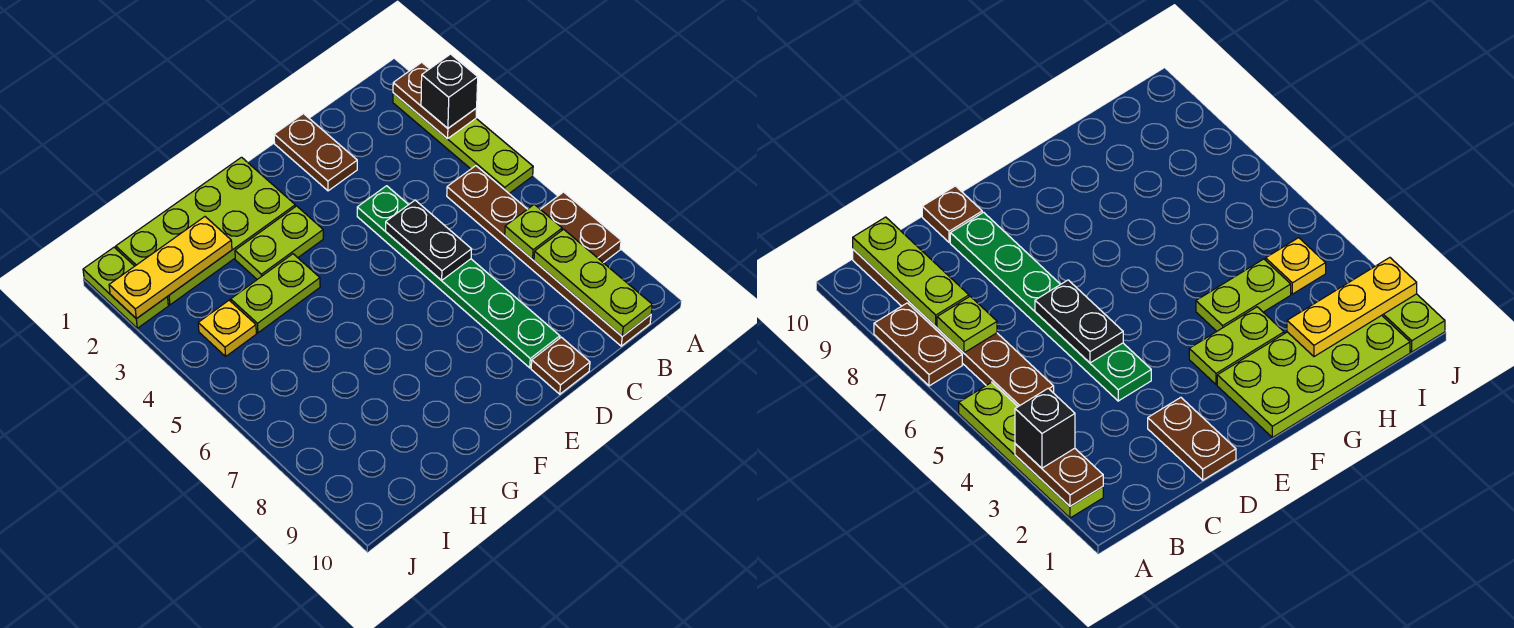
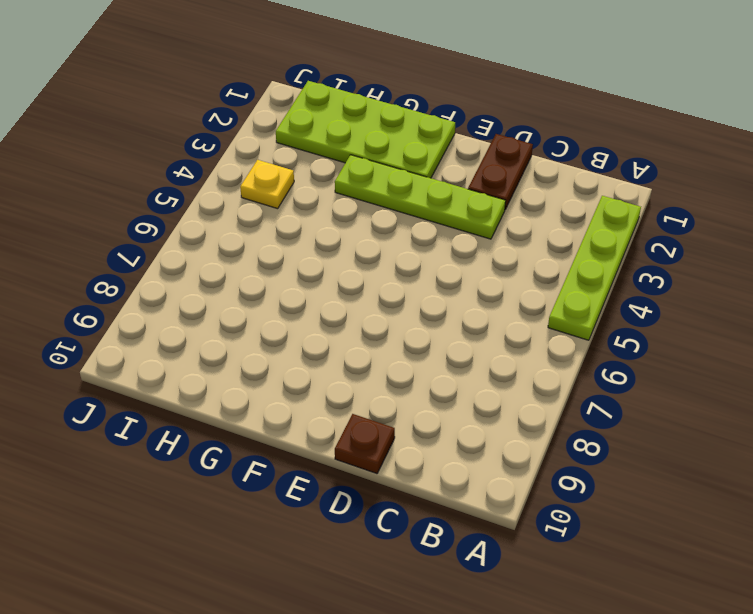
lime 1x4 plate [335,155,506,239] -> lime 1x2 plate [235,206,323,279]
none -> brown 1x2 plate [540,192,621,263]
none -> brown 1x6 plate [447,166,651,346]
none -> green 1x6 plate [357,186,560,368]

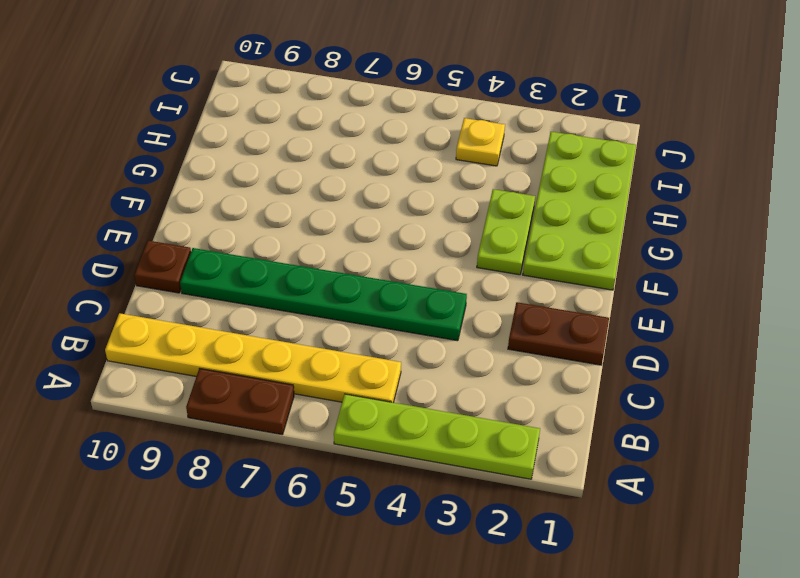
yellow 1x6 plate [105,313,401,403] -> brown 1x6 plate [447,166,651,346]
none -> lime 1x2 plate [231,254,320,333]
none -> lime 1x2 plate [83,247,168,328]
none -> brown 1x2 plate [393,62,477,139]

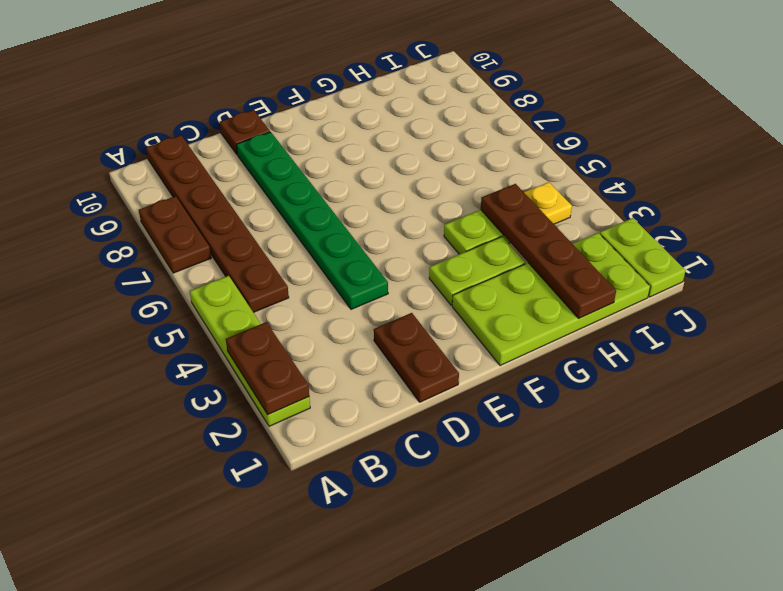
brown 1x4 plate [481,184,616,318] -> yellow 1x3 plate [109,217,232,319]
none -> lime 1x1 plate [505,205,562,259]
none -> lime 1x3 plate [534,229,652,336]
none -> black 1x2 plate [386,200,472,280]

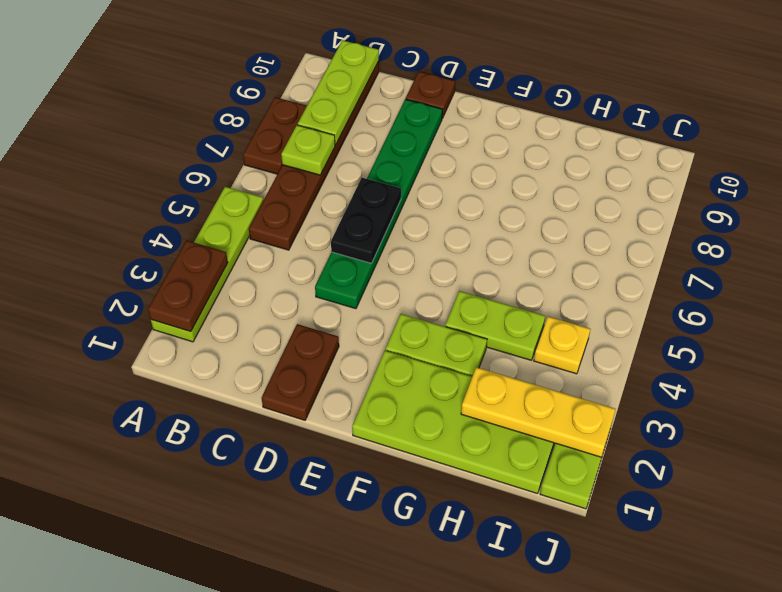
none -> black 1x1 brick [421,54,478,128]

